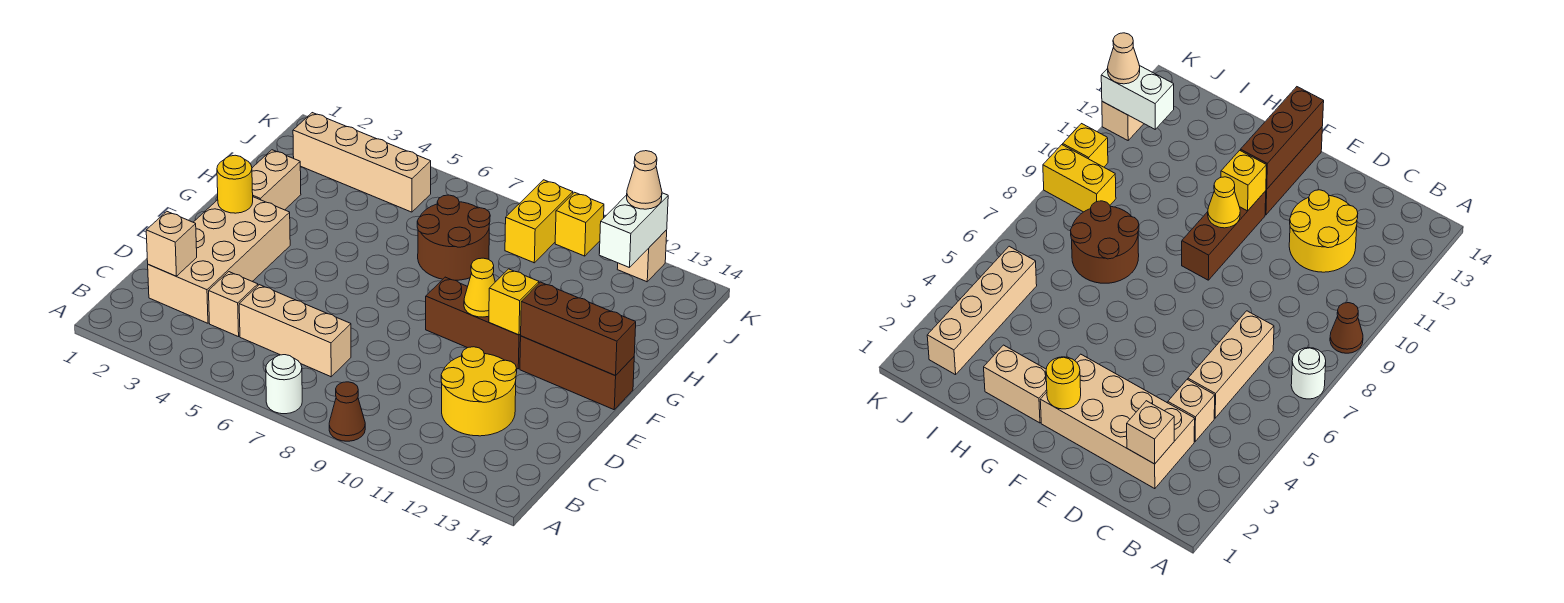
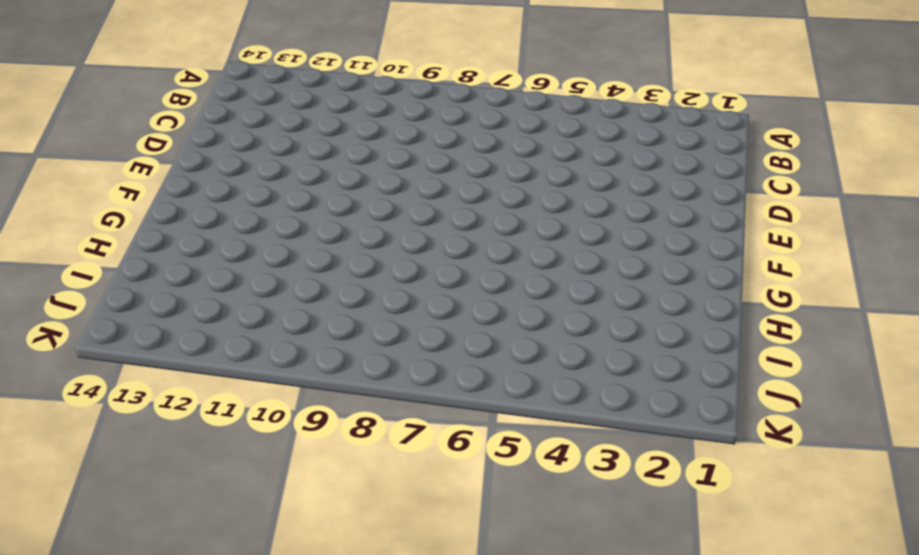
none -> white 1x1 round brick [266,355,302,414]
none -> brown 1x1 cone [329,382,365,441]
none -> tan 2x4 brick [148,197,290,323]

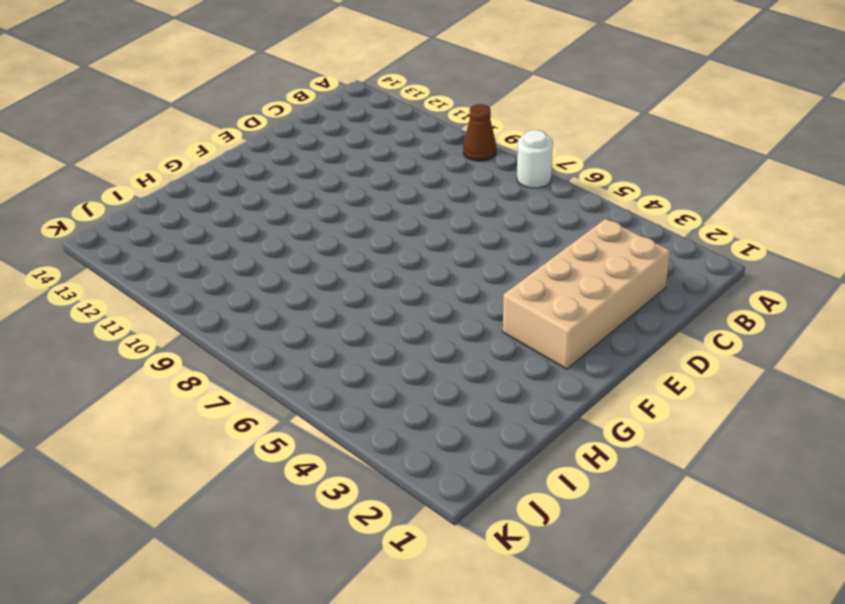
none -> tan 1x1 brick [209,272,258,337]
none -> tan 1x3 brick [239,285,351,377]
none -> yellow 2x2 round brick [441,347,517,436]

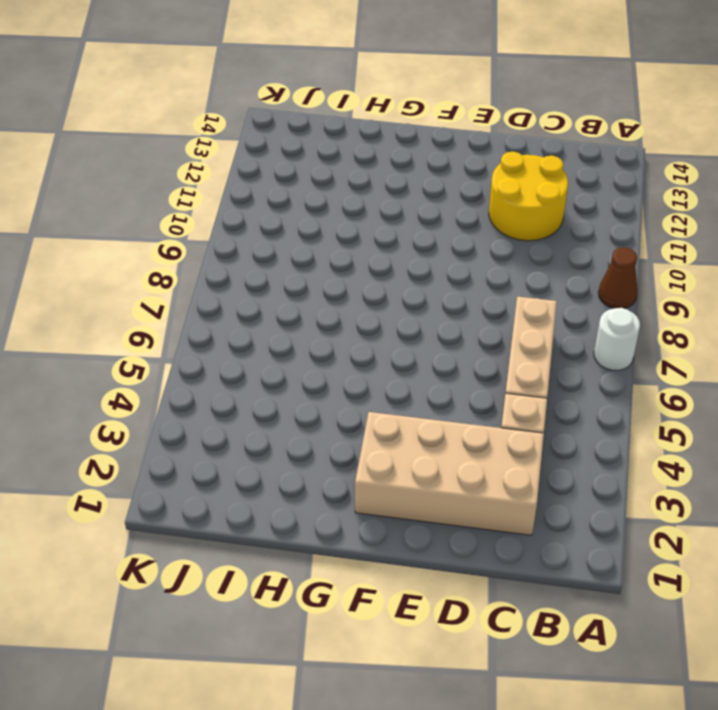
none -> brown 1x3 brick [426,277,521,369]
none -> brown 1x3 brick [520,336,634,410]
none -> tan 1x2 brick [252,150,301,210]

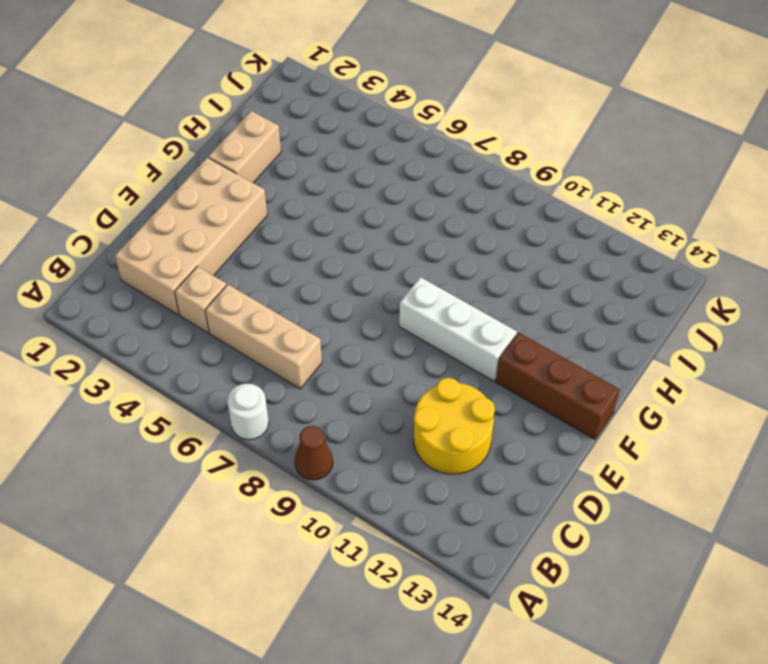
white 1x3 brick [399,277,517,381] -> brown 1x3 brick [426,277,521,369]
none -> brown 2x2 round brick [417,195,490,280]
none -> tan 1x4 brick [293,113,431,212]
none -> yellow 1x2 brick [505,180,573,263]

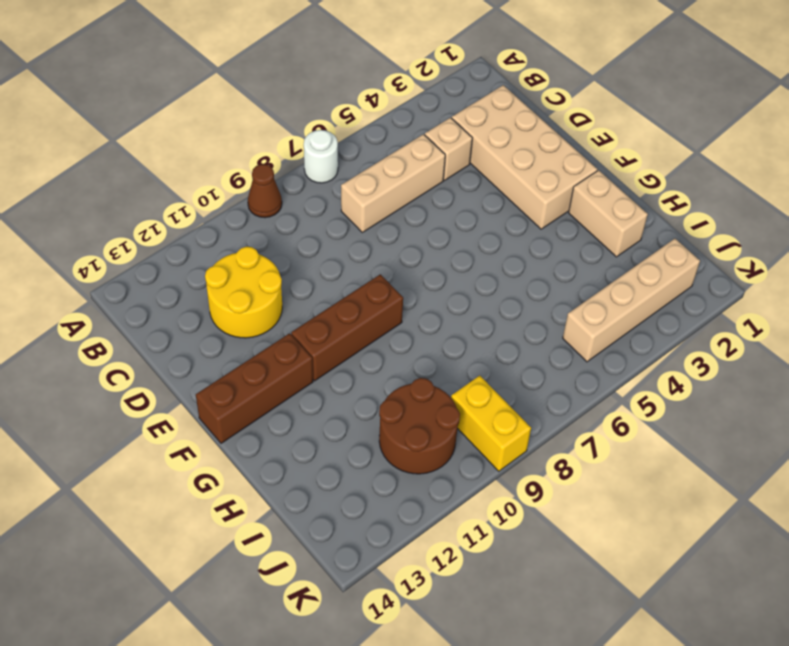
brown 2x2 round brick [379,378,460,474] -> brown 2x2 round brick moved to [417,195,490,280]
none -> yellow 1x1 brick [555,192,604,256]
none -> tan 1x1 brick [617,230,667,282]
none -> tan 1x1 brick [146,211,197,276]

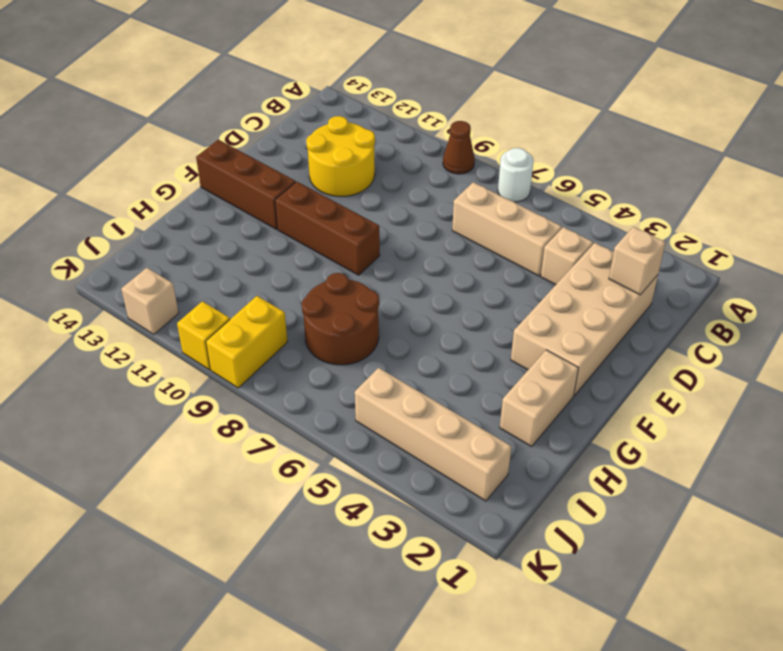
none -> yellow 1x1 round brick [217,155,253,213]
none -> yellow 1x1 cone [464,258,495,317]
none -> yellow 1x1 brick [489,269,539,335]

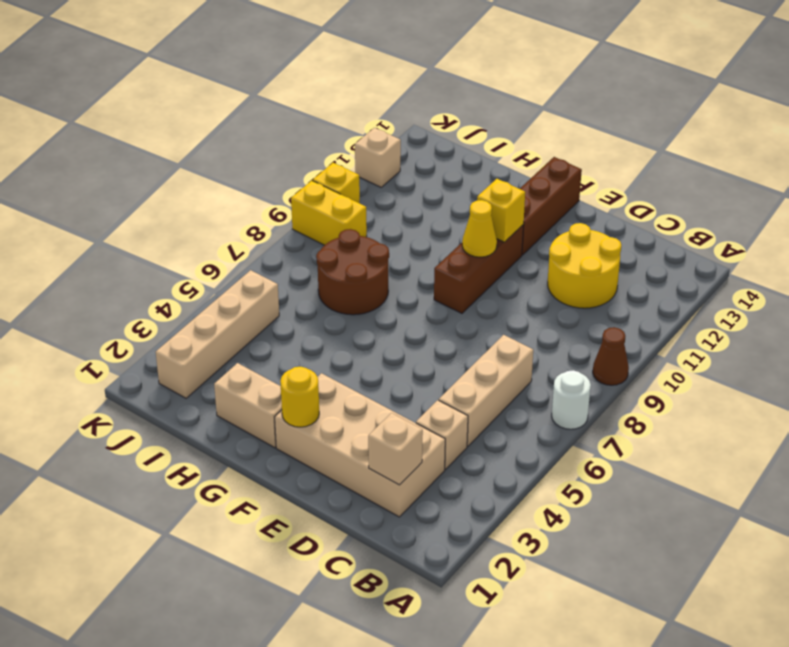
none -> brown 1x3 brick [521,282,636,376]
none -> white 1x2 brick [599,193,668,268]
none -> tan 1x1 cone [627,151,662,209]

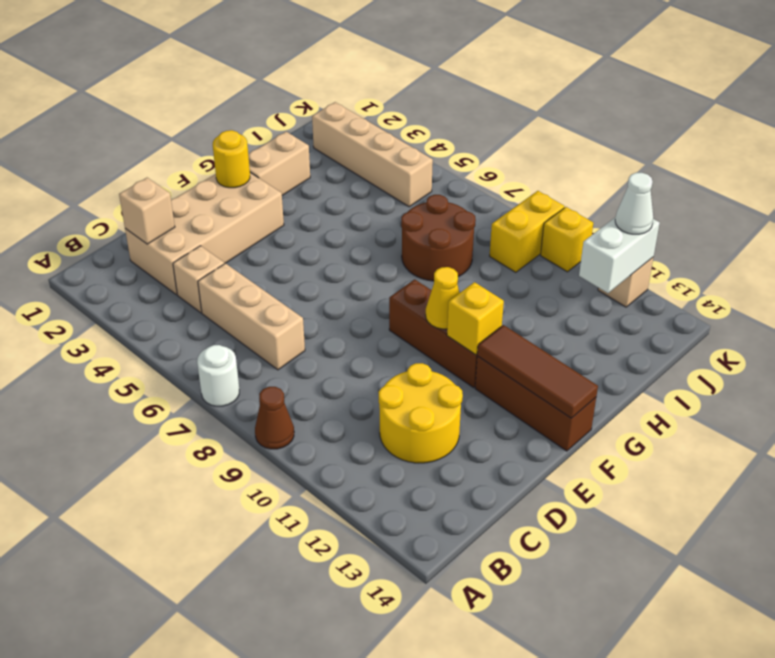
brown 1x3 tile [477,325,598,418] -> brown 1x3 brick [521,282,636,376]
white 1x1 cone [615,173,653,234] -> tan 1x1 cone [627,151,662,209]

